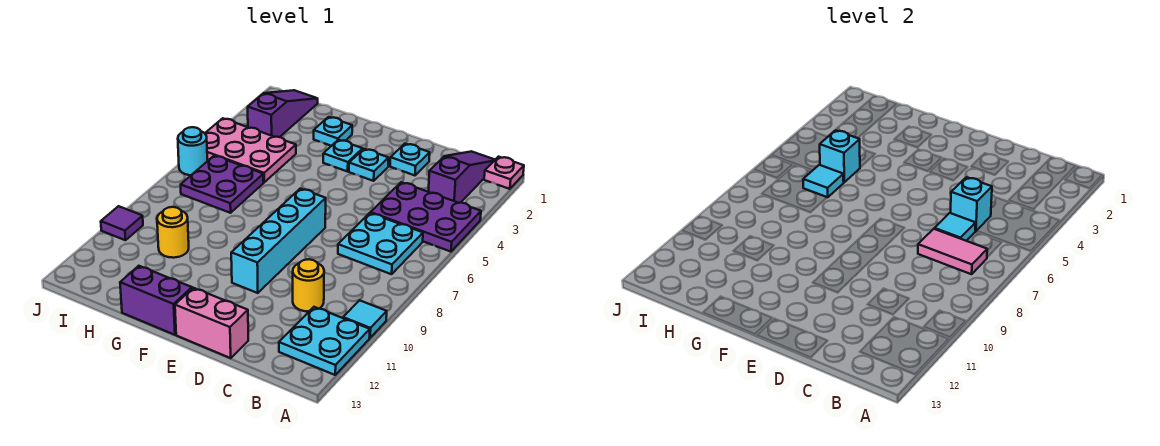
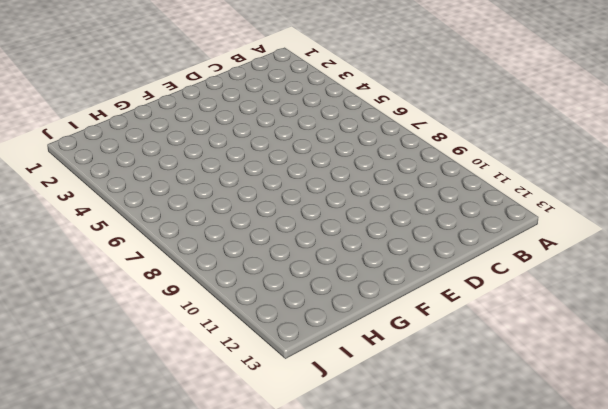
none -> pink 1x1 plate [484,157,524,189]
none -> purple 2x3 plate [371,182,481,252]
none -> cyan 1x1 tile [343,300,387,338]

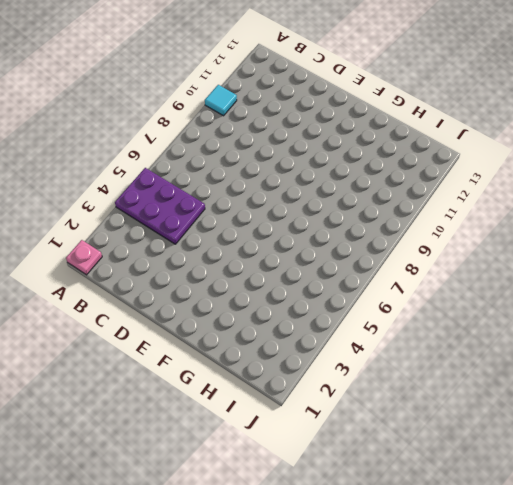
none -> cyan 2x2 plate [279,307,370,375]
none -> purple 1x3 slope [428,151,495,203]
none -> cyan 2x2 plate [338,213,423,274]

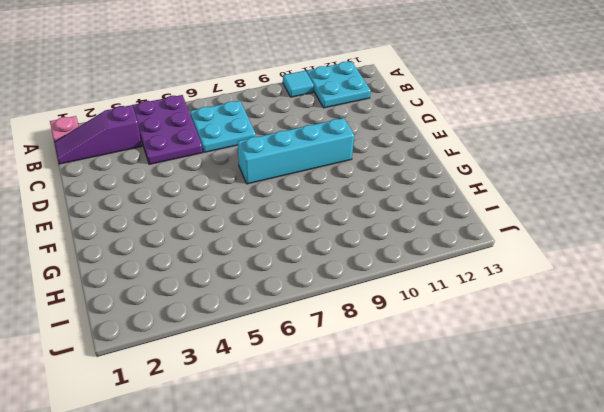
none -> yellow 1x1 round brick [293,259,324,311]
none -> cyan 1x1 plate [390,144,430,175]
none -> pink 1x2 brick [175,288,248,358]

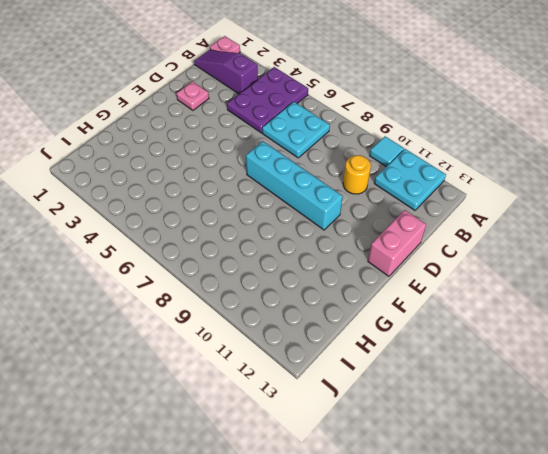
pink 1x1 plate [176,82,209,110] -> cyan 1x1 plate [390,144,430,175]
none -> cyan 1x1 plate [349,149,389,181]
none -> cyan 1x1 plate [323,140,363,172]
none -> purple 1x2 brick [120,266,192,335]

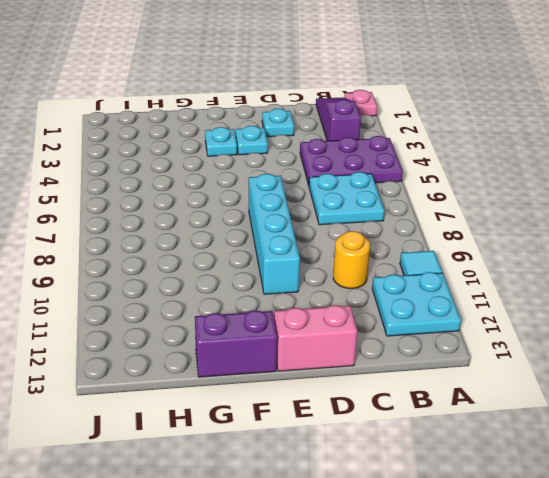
none -> cyan 1x1 plate [314,117,352,146]
none -> pink 2x3 plate [205,118,296,182]
none -> purple 2x2 plate [181,156,264,213]

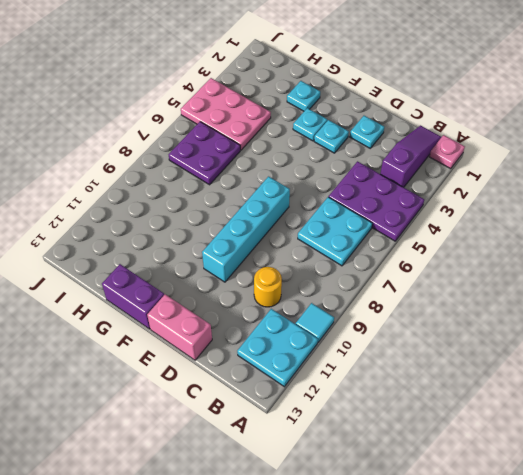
none -> yellow 1x1 round brick [157,207,189,258]
none -> purple 1x3 slope [248,90,318,137]
none -> cyan 1x1 round brick [178,127,207,175]

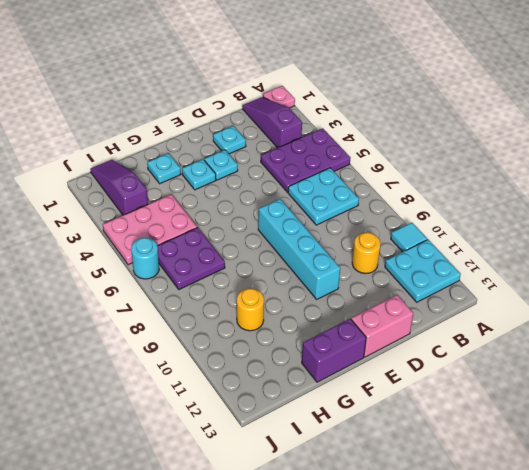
none -> purple 1x1 tile [101,206,143,240]
none -> pink 1x2 tile [918,229,987,274]
none -> cyan 1x1 brick [951,177,992,231]

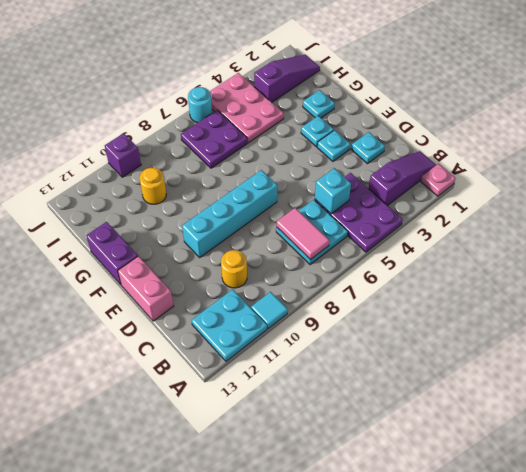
purple 1x1 brick [105,133,141,177] -> purple 1x1 tile [101,206,143,240]
none -> cyan 1x1 tile [934,213,976,241]
none -> cyan 1x1 brick [820,130,860,182]
none -> cyan 1x1 tile [803,165,844,197]

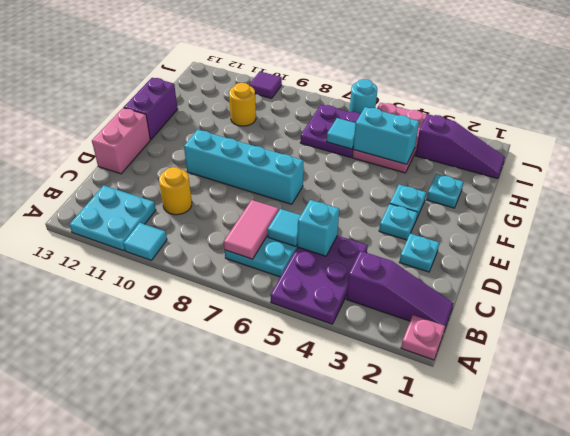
cyan 1x2 brick [353,107,419,164] -> cyan 1x1 brick [820,130,860,182]

